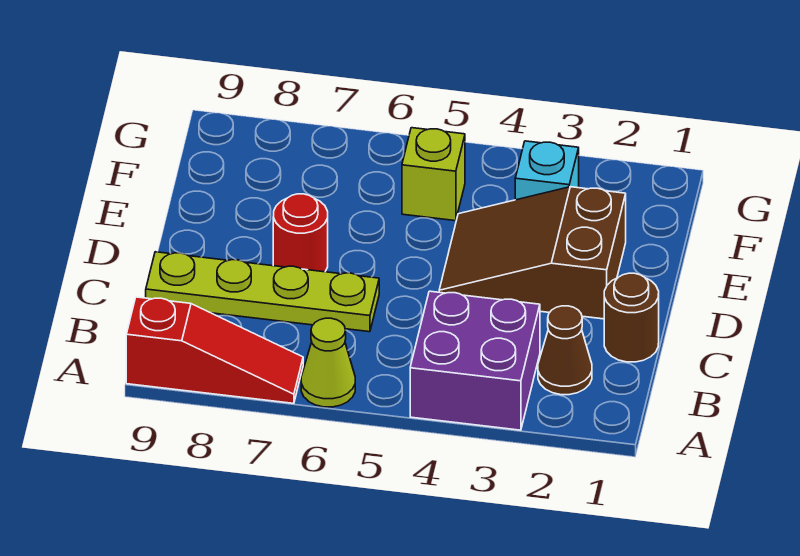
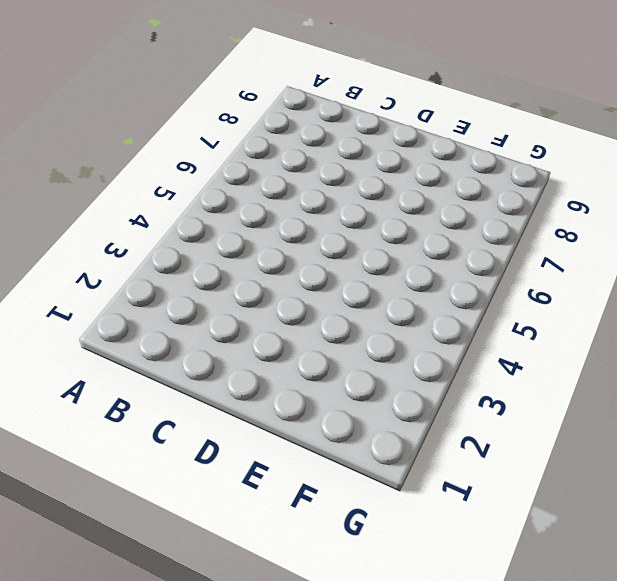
none -> purple 2x2 brick [410,291,540,430]
none -> lime 1x1 cone [301,318,355,407]

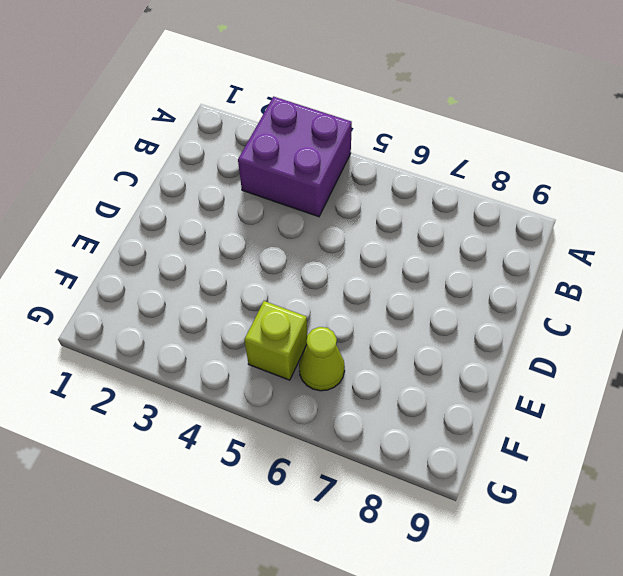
lime 1x1 cone [299,327,345,391] -> lime 1x1 cone moved to [301,318,355,407]
none -> red 1x3 slope [126,297,303,403]
none -> brown 1x1 cone [538,306,592,395]

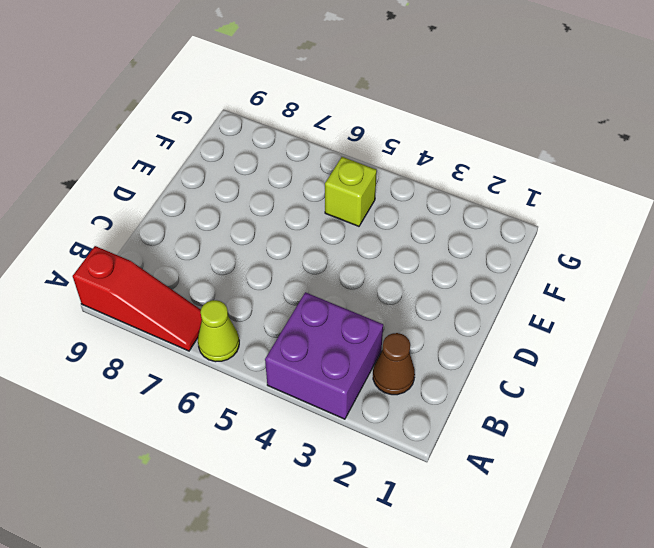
none -> brown 1x1 round brick [604,273,659,362]
none -> lime 1x4 plate [146,252,379,332]

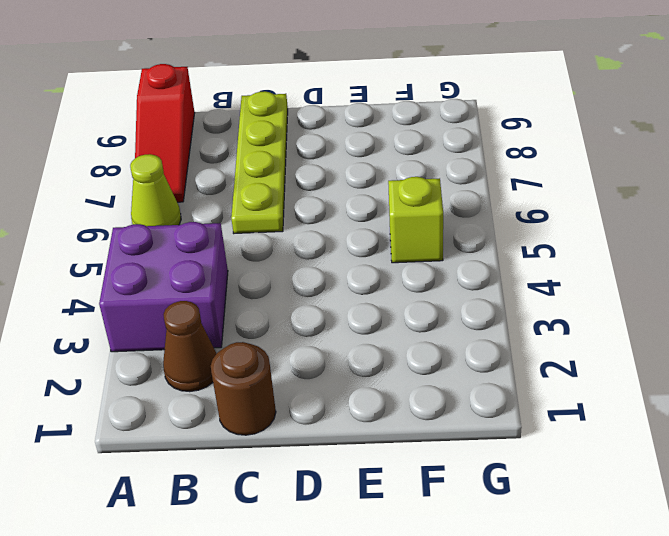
none -> brown 2x3 slope [439,187,626,319]
none -> red 1x1 round brick [273,194,328,272]

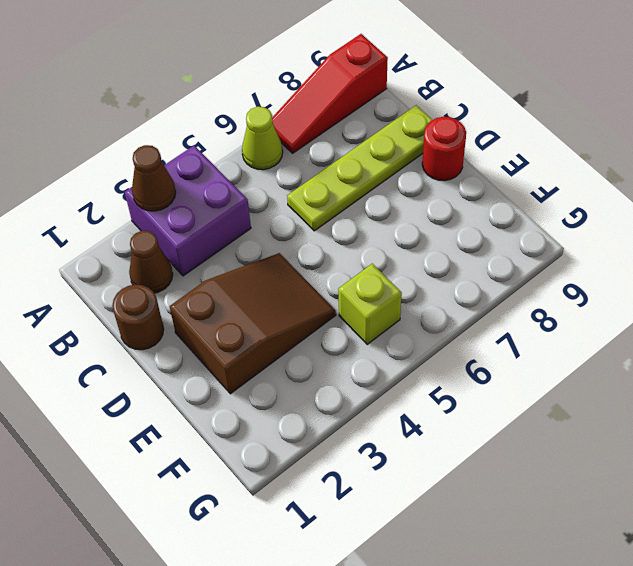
brown 1x1 cone [132,145,176,211] -> none
red 1x1 round brick [422,117,466,181] -> red 1x1 round brick moved to [273,194,328,272]
none -> cyan 1x1 brick [515,141,579,200]

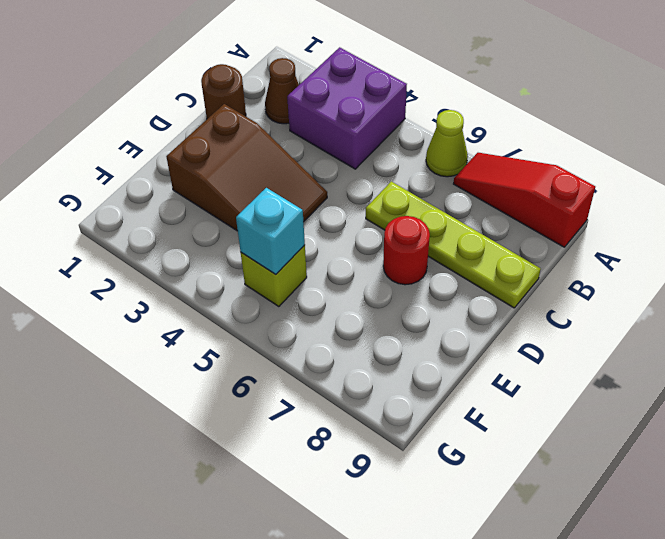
cyan 1x1 brick [236,188,305,274] -> cyan 1x1 brick moved to [515,141,579,200]

